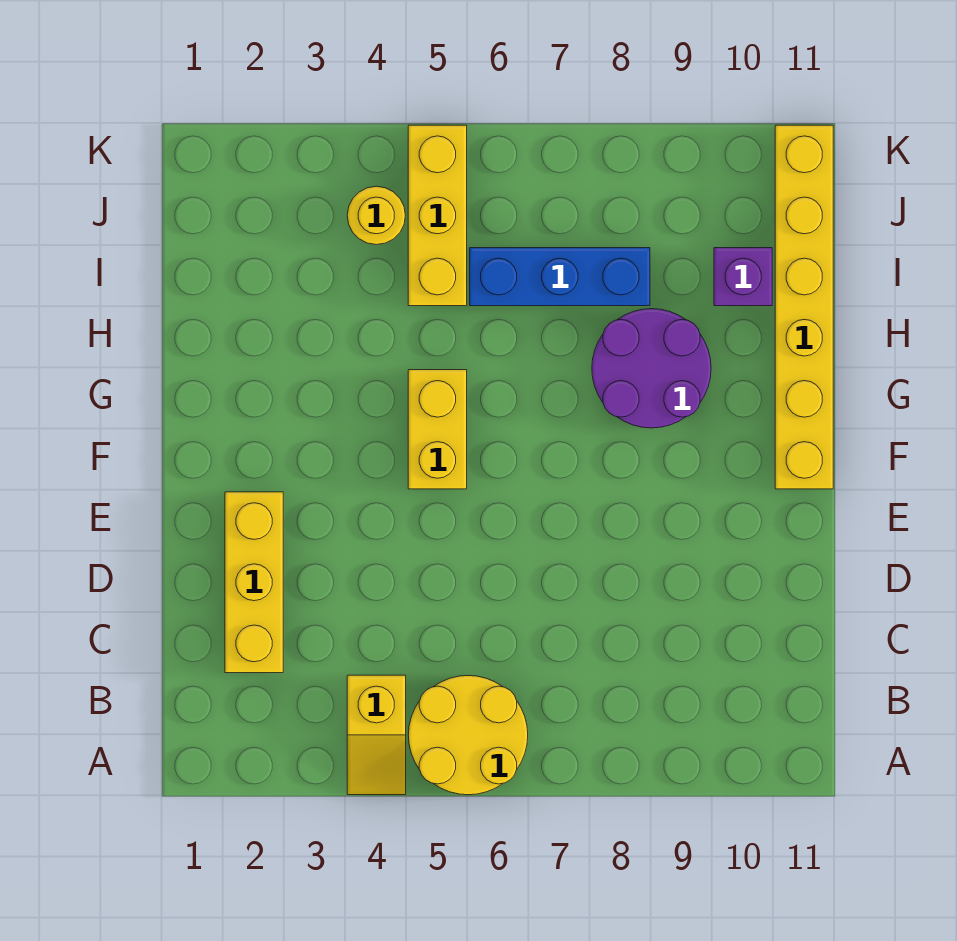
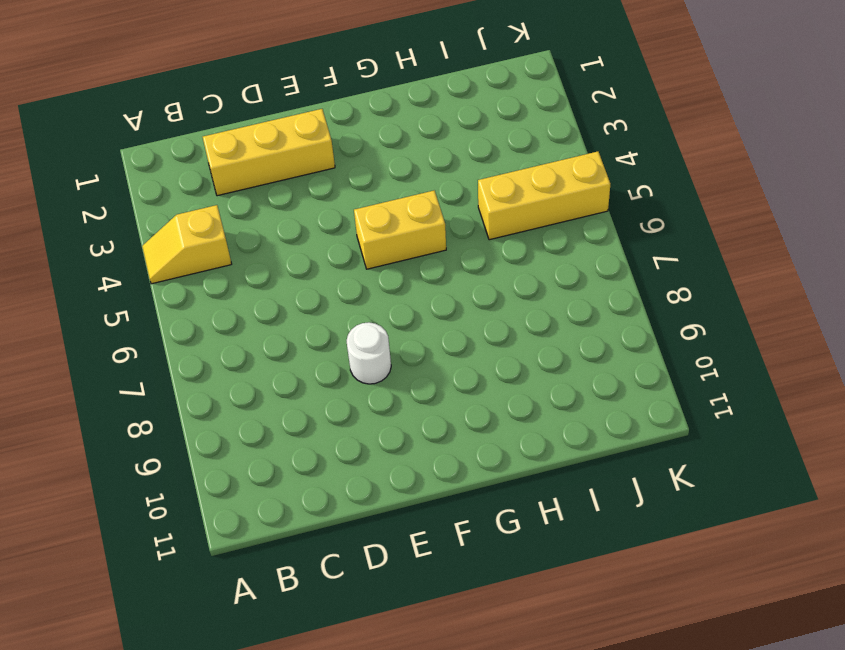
white 1x1 round brick [347,322,391,384] -> none
none -> yellow 2x2 round brick [408,676,528,795]
none -> yellow 1x6 brick [775,125,833,489]

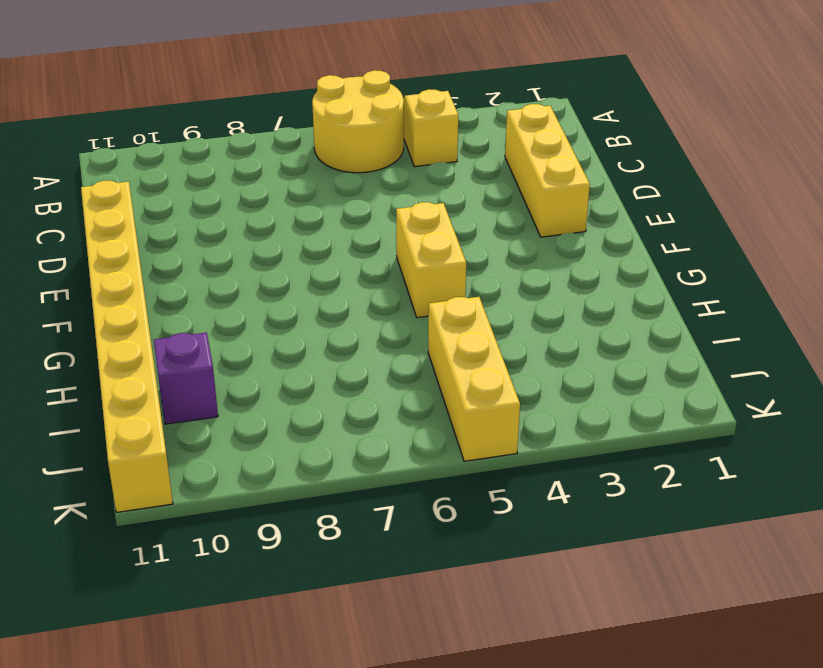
yellow 1x8 brick [81,180,173,512] -> yellow 1x6 brick [775,125,833,489]
none -> purple 2x2 round brick [592,309,711,428]
none -> blue 1x3 brick [470,248,650,306]

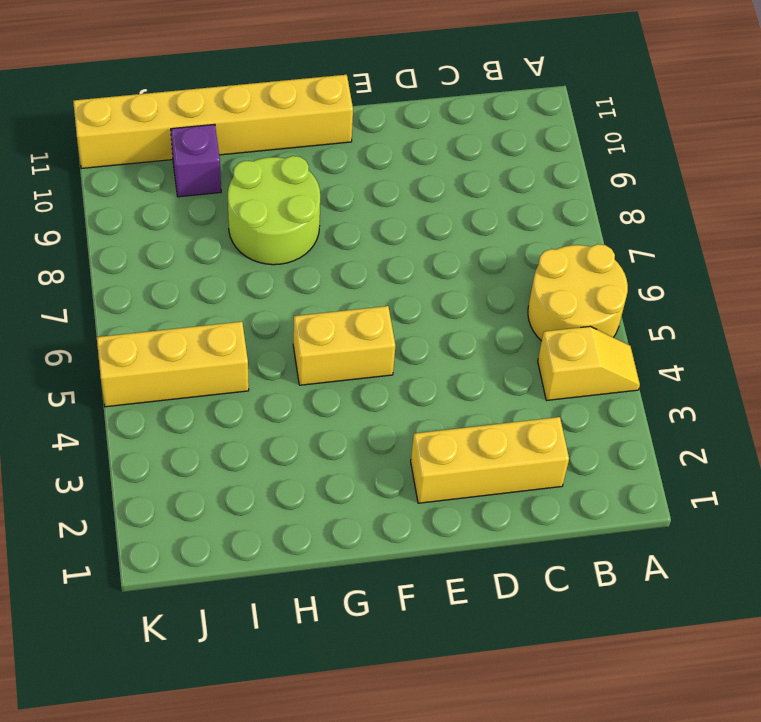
lime 2x2 round brick [228,156,320,265] -> purple 2x2 round brick [592,309,711,428]
none -> blue 1x3 brick [470,248,650,306]
none -> yellow 1x1 round brick [347,186,405,245]

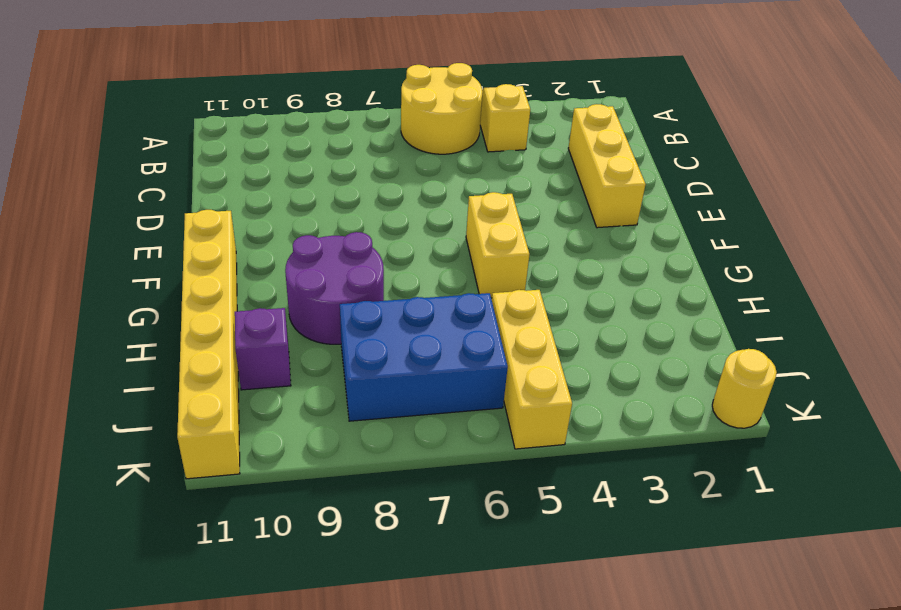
blue 2x3 brick [340,293,508,421] -> blue 1x3 brick [470,248,650,306]
yellow 1x1 round brick [712,349,777,428] -> yellow 1x1 round brick moved to [347,186,405,245]

